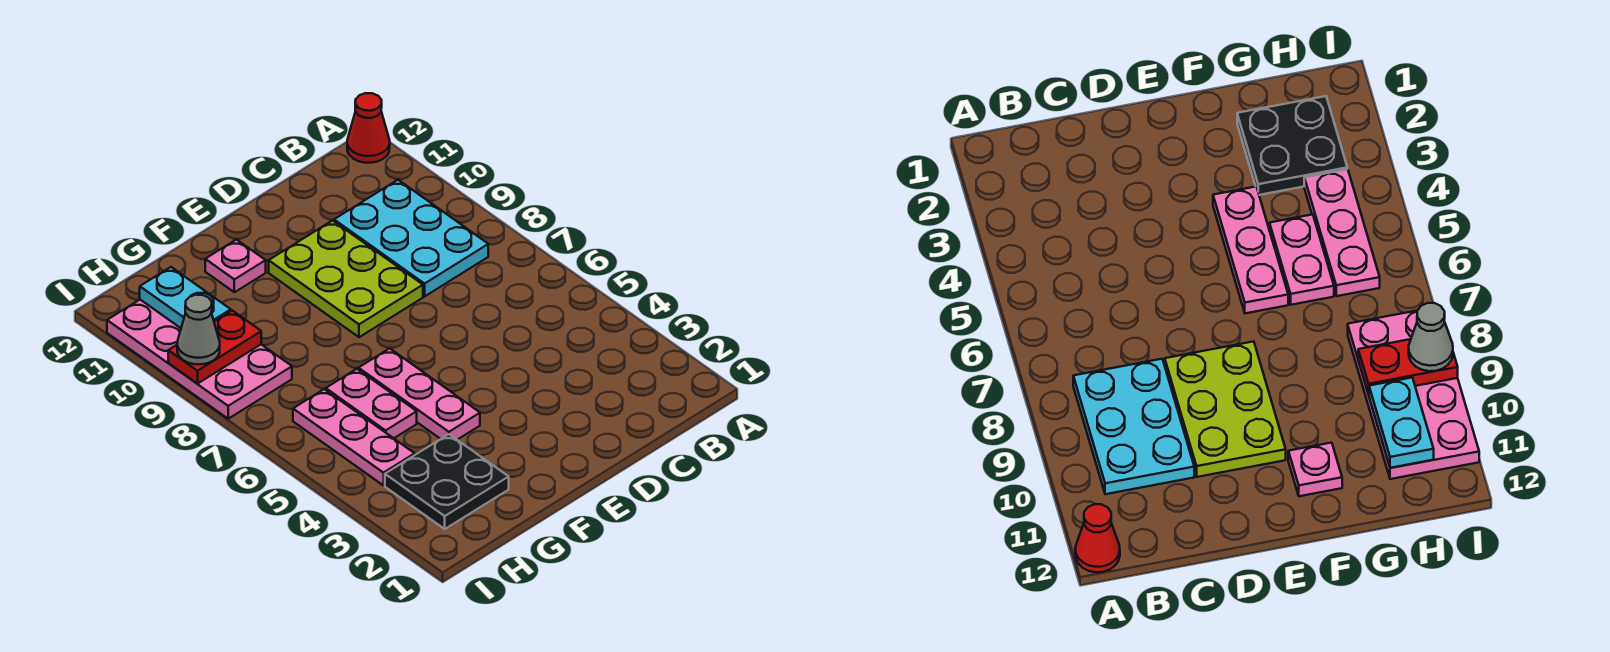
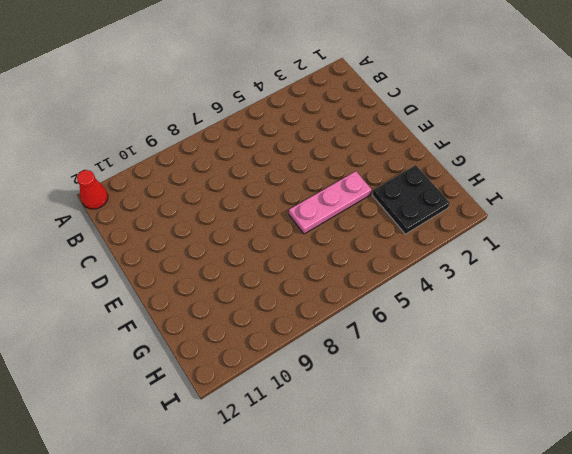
none -> cyan 2x3 plate [334,180,488,296]
none -> lime 2x3 plate [269,221,423,337]
none -> pink 1x1 plate [205,240,266,292]

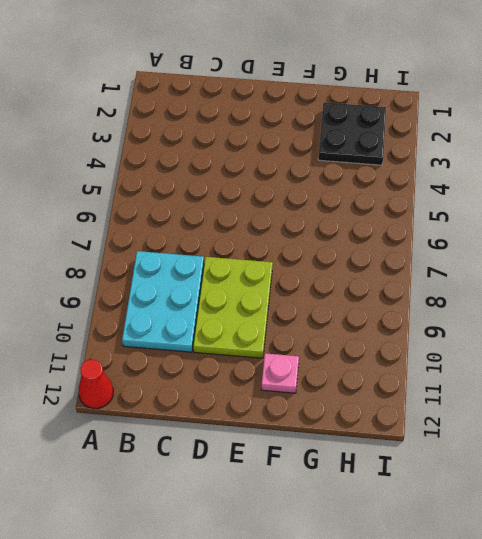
none -> pink 1x3 plate [359,348,480,440]
none -> pink 1x2 plate [326,369,417,438]
none -> pink 1x3 plate [293,389,415,485]

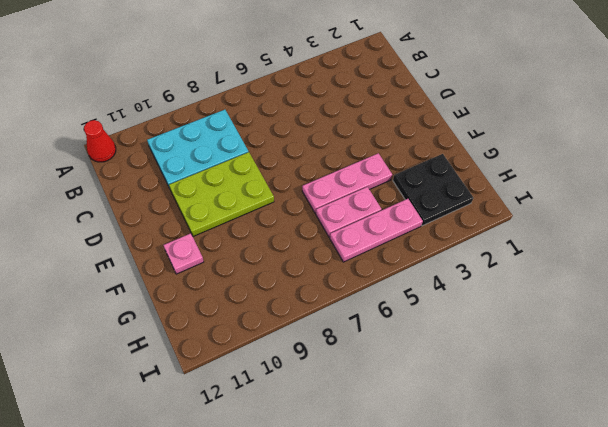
none -> pink 2x4 plate [107,300,292,419]
none -> red 1x2 plate [168,310,261,384]
none -> cyan 1x2 plate [140,267,231,328]

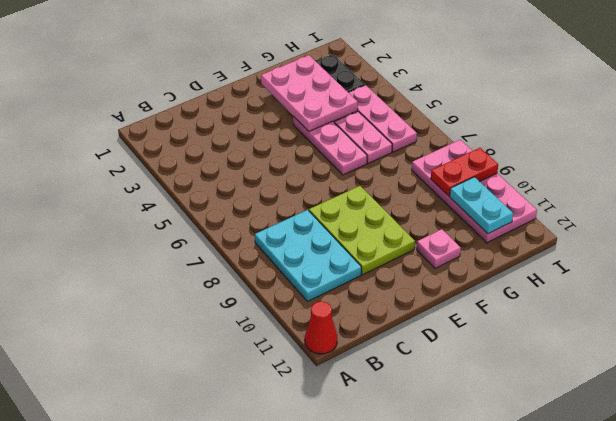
pink 2x3 plate [261,55,358,131] -> none
none -> grey 1x1 cone [177,295,220,364]

